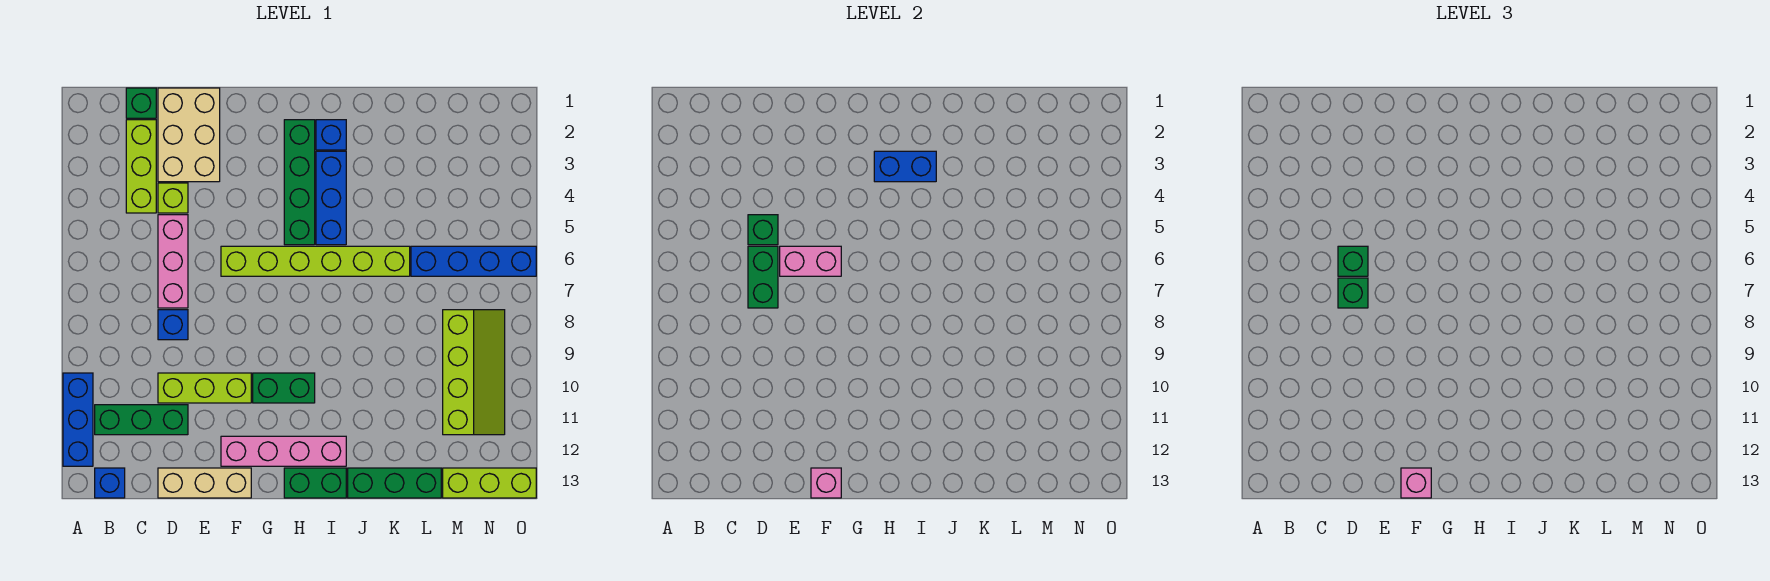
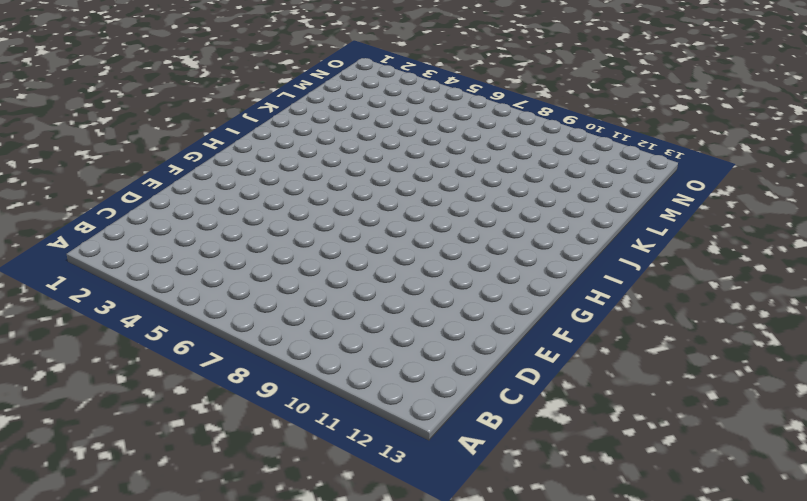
none -> blue 1x3 brick [63,373,93,466]
none -> green 1x3 brick [95,405,188,435]
none -> blue 1x1 brick [95,468,125,498]
none -> green 1x1 brick [126,88,156,118]

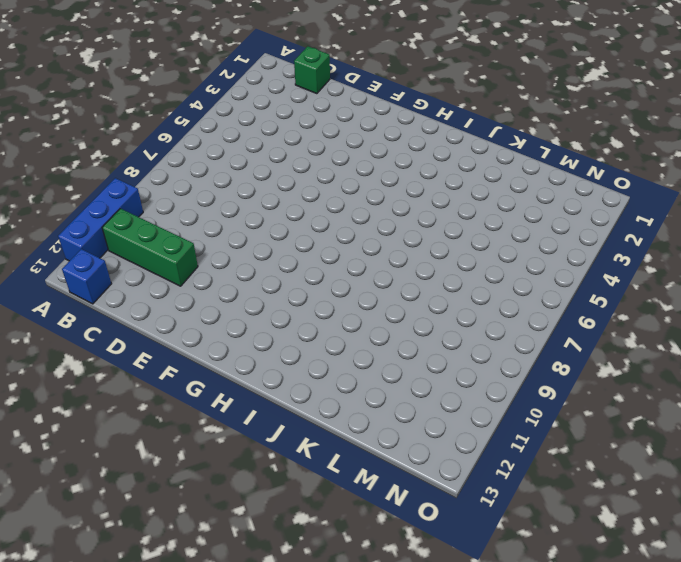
none -> lime 1x3 brick [126,120,156,213]
none -> tan 2x3 brick [158,88,220,182]
none -> lime 1x1 brick [158,183,188,213]
none -> pink 1x3 brick [158,215,188,308]

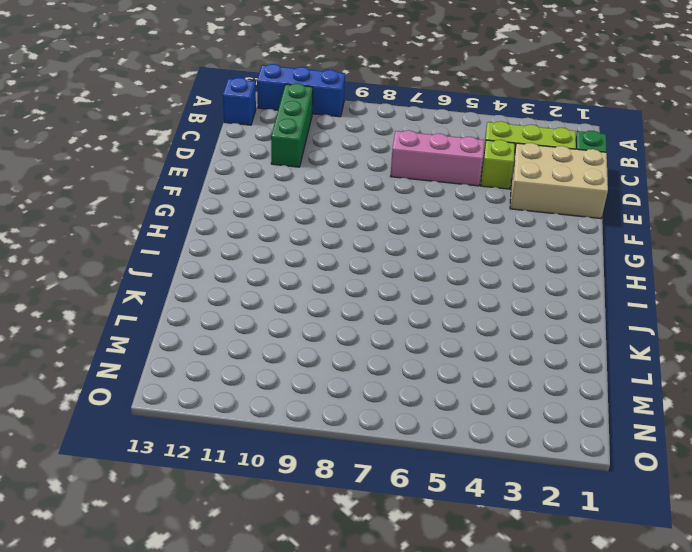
none -> blue 1x1 brick [158,310,188,340]
none -> lime 1x3 brick [158,373,251,403]
none -> tan 1x3 brick [158,468,251,498]
none -> lime 1x6 brick [221,246,410,276]

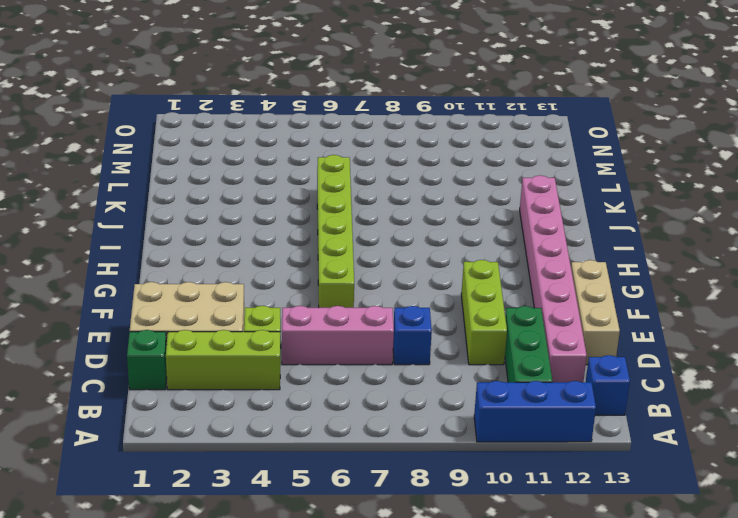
pink 1x8 brick [520,175,587,382] -> pink 1x4 brick [221,436,346,466]
none -> green 1x2 brick [253,373,315,403]
none -> green 1x4 brick [284,120,315,245]
none -> green 1x2 brick [284,468,346,498]
none -> blue 1x1 brick [316,120,346,150]

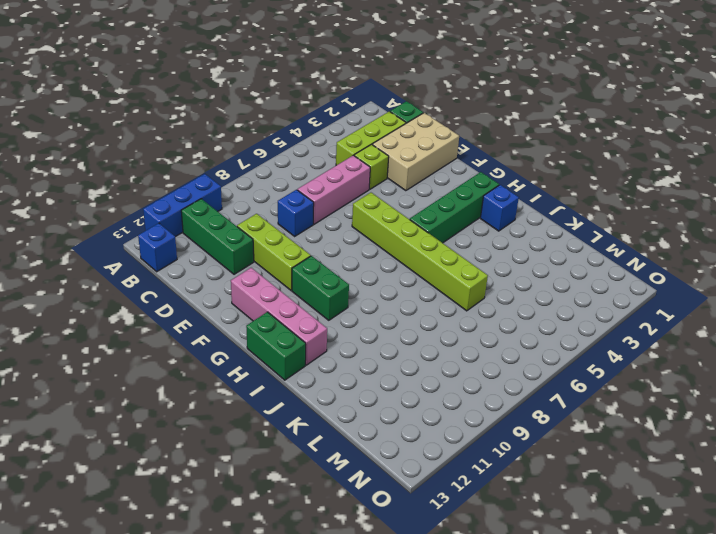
none -> tan 1x3 brick [158,468,251,498]
none -> blue 1x3 brick [316,151,346,245]
none -> green 1x3 brick [348,468,441,498]
none -> blue 1x4 brick [411,246,536,276]

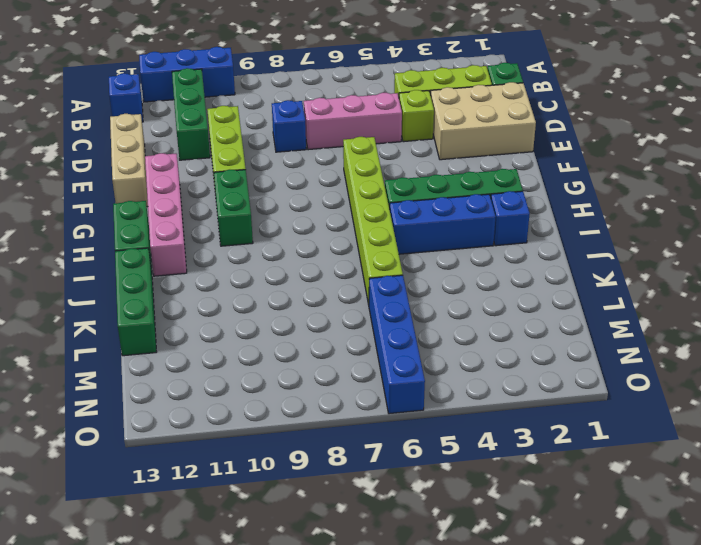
none -> lime 2x4 slope [443,310,505,435]
none -> lime 1x3 brick [443,468,536,498]
none -> green 1x1 brick [748,215,778,245]
none -> green 1x2 brick [748,246,778,308]

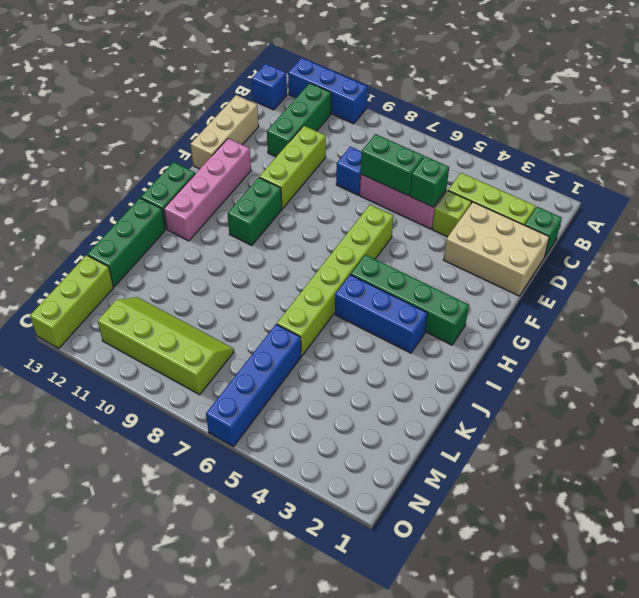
lime 2x4 slope [98,297,234,395] -> lime 2x4 slope turned to [443,310,505,435]
none -> blue 1x1 brick [316,120,346,150]
none -> pink 1x2 brick [780,246,841,276]
none -> pink 1x1 brick [811,468,841,498]
none -> blue 1x2 brick [874,151,936,182]

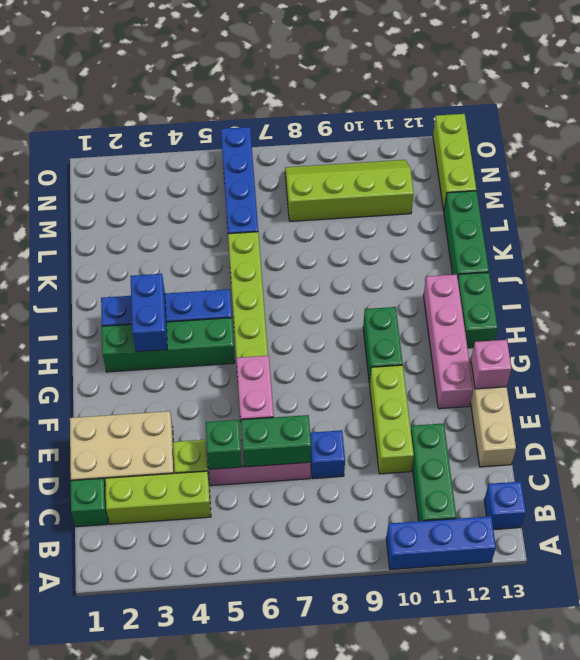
none -> green 1x1 brick [1338,246,1368,276]
none -> green 1x1 brick [1338,278,1368,308]
none -> pink 1x1 brick [1401,468,1431,498]

